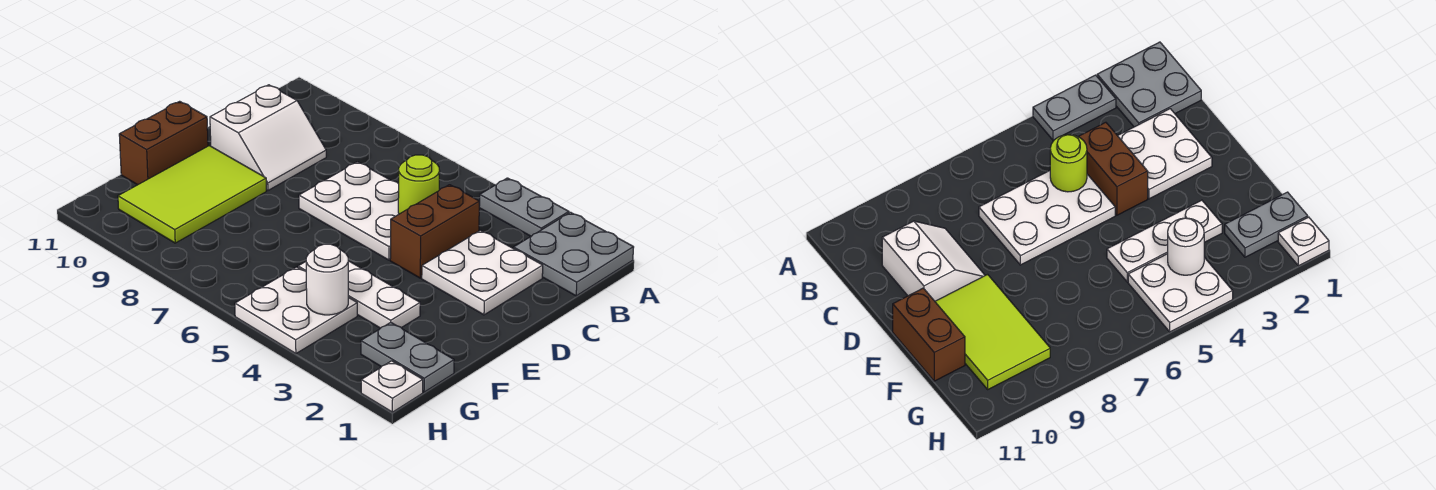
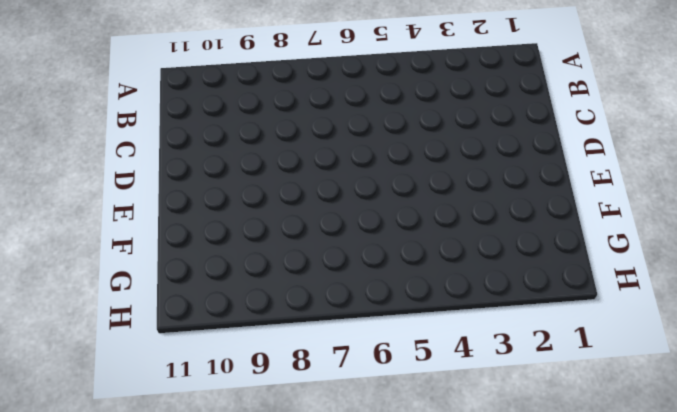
none -> grey 2x2 plate [514,212,634,296]
none -> grey 1x2 plate [479,178,569,236]
none -> white 2x2 plate [422,230,543,315]

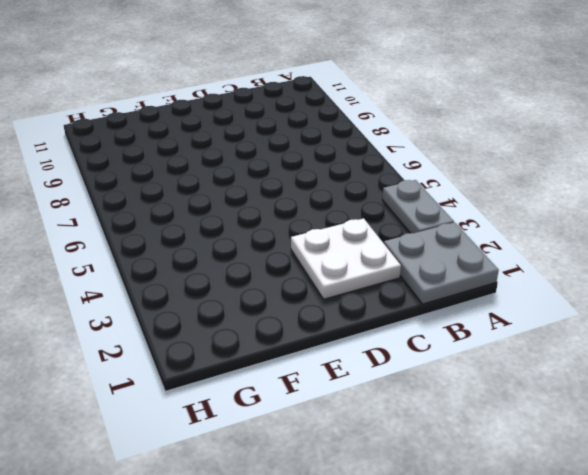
none -> brown 1x2 brick [390,185,480,278]
none -> white 2x3 plate [299,162,399,260]
none -> white 2x2 slope [210,85,326,190]

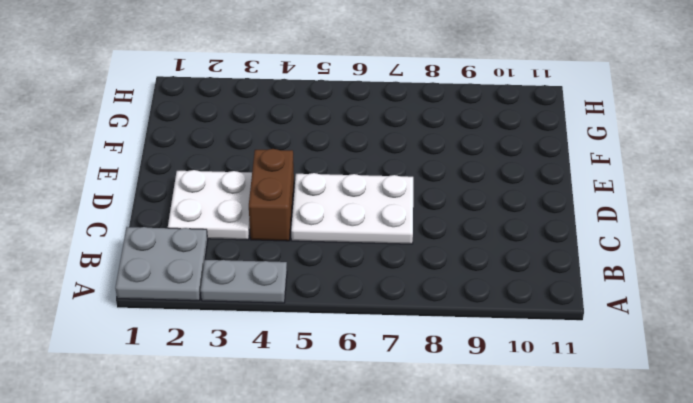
none -> white 2x2 slope [210,85,326,190]
none -> lime 2x3 tile [118,146,266,243]
none -> brown 1x2 brick [119,101,208,185]

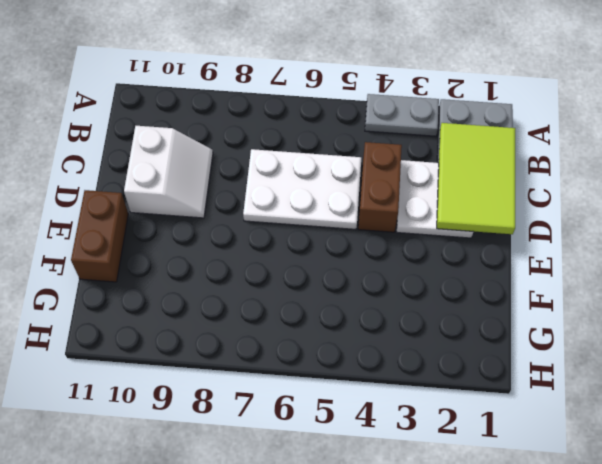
lime 2x3 tile [437,123,515,234] -> lime 2x3 tile moved to [118,146,266,243]
none -> white 1x3 plate [298,261,420,328]
none -> grey 1x2 plate [361,322,454,392]
none -> white 2x2 plate [235,267,357,354]

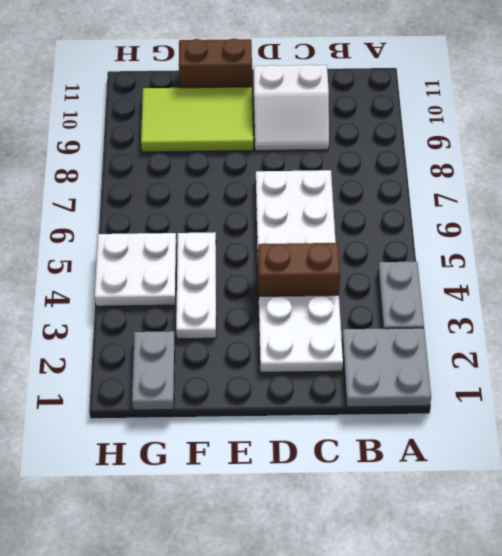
none -> white 1x1 plate [361,361,423,412]
none -> lime 1x1 round brick [398,155,440,214]
none -> white 1x1 round brick [306,244,348,315]

